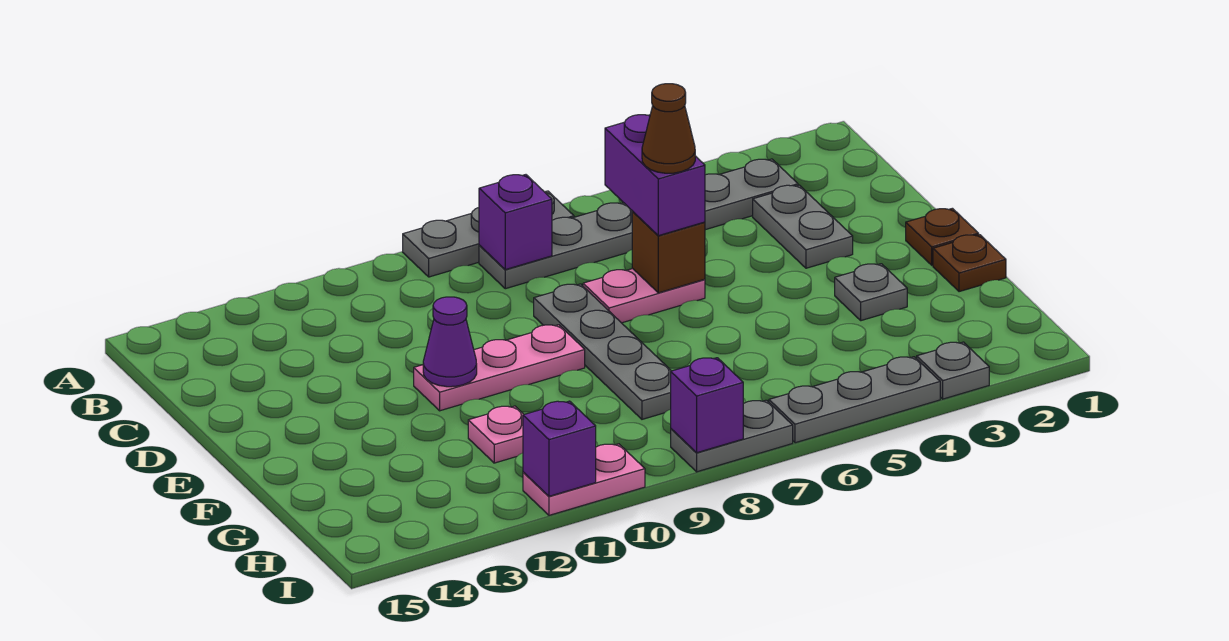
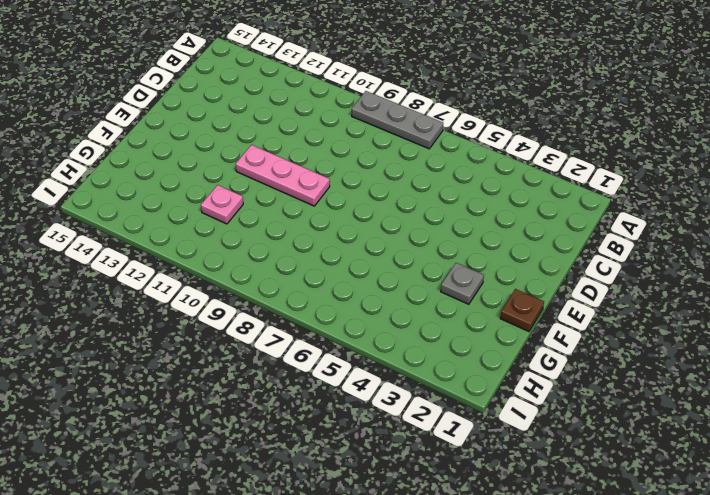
none -> grey 1x6 plate [479,159,798,289]
none -> grey 1x2 plate [753,185,853,268]
none -> pink 1x2 plate [583,269,705,323]

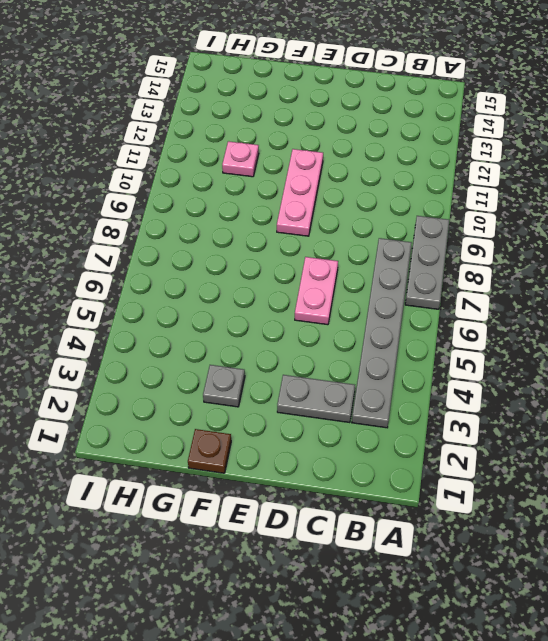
none -> grey 1x4 plate [534,284,671,419]
none -> brown 1x1 plate [906,208,979,265]
none -> grey 1x1 plate [917,342,989,399]

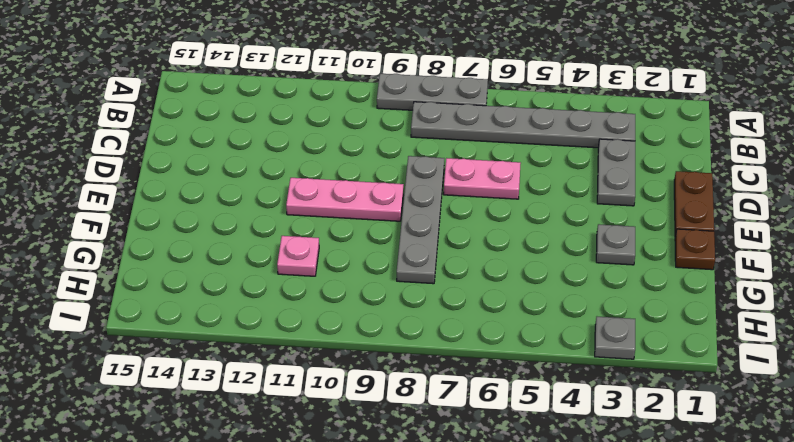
brown 1x2 plate [674,171,714,236] -> brown 1x1 plate [906,208,979,265]
none -> grey 1x3 plate [769,357,940,443]
none -> grey 1x2 plate [671,400,793,472]
none -> pink 1x2 plate [523,444,645,515]

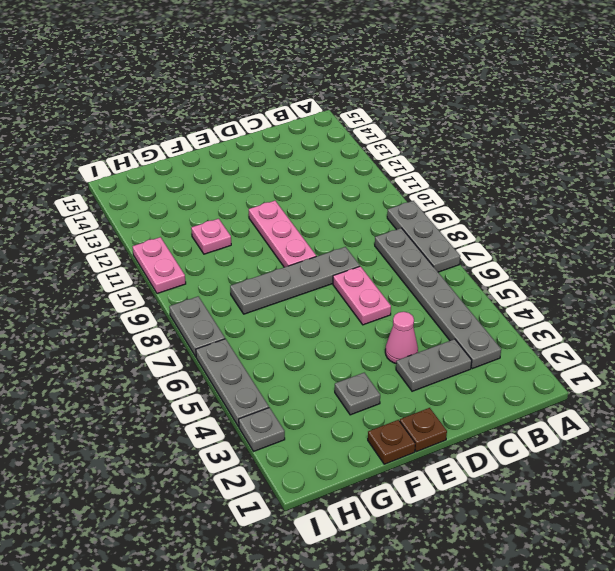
pink 1x1 cone [385,312,418,363] -> none
none -> purple 1x1 brick [479,175,552,270]
none -> brown 1x1 brick [632,212,705,293]
none -> purple 1x1 cone [423,297,477,387]

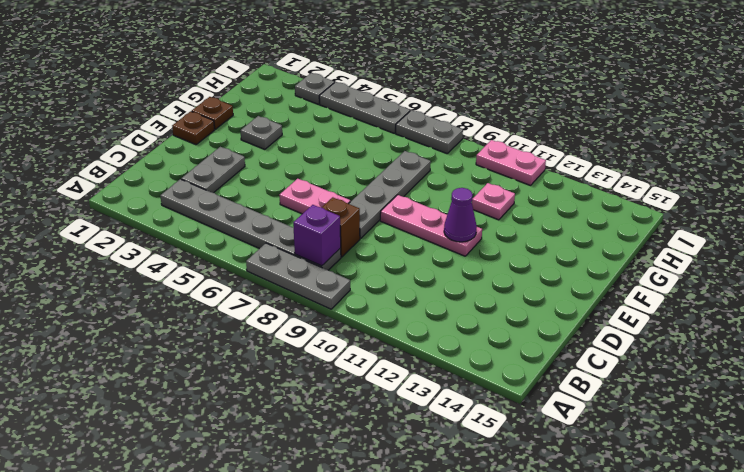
brown 1x1 brick [322,197,360,257] -> brown 1x1 brick moved to [632,212,705,293]
none -> purple 1x1 brick [671,358,743,453]
none -> purple 1x1 brick [523,401,596,496]
none -> purple 1x2 brick [605,115,705,236]

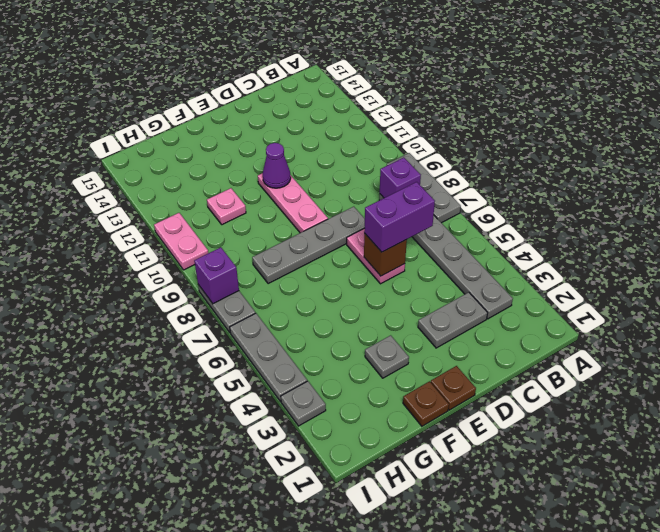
none -> purple 1x1 brick [523,401,596,496]
none -> brown 1x1 cone [642,84,695,173]

